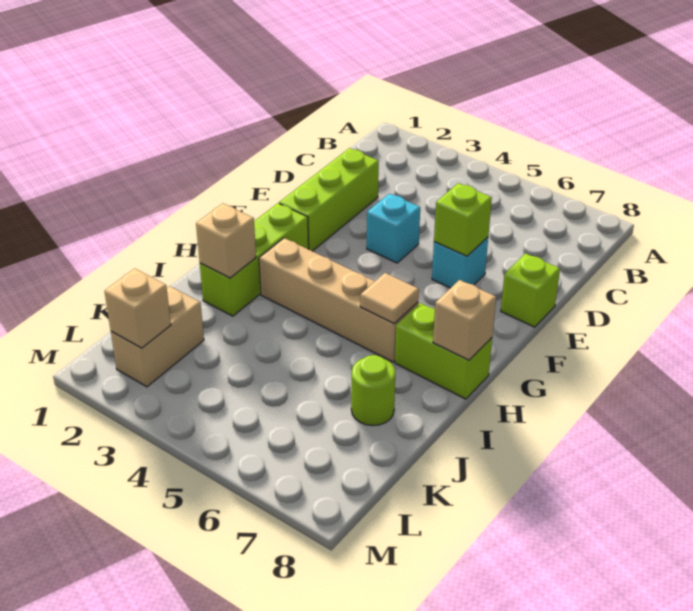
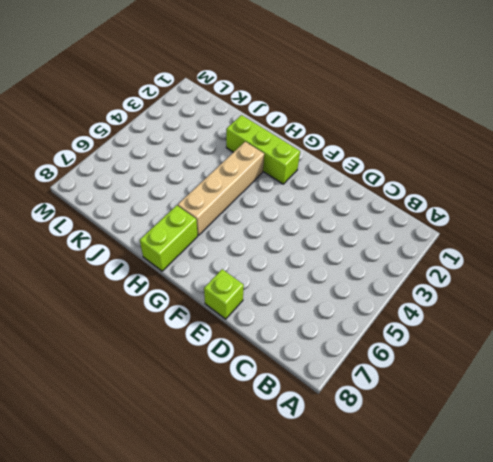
none -> lime 1x3 brick [279,148,379,251]
none -> cyan 1x1 brick [367,194,420,263]
none -> cyan 1x1 brick [432,237,488,288]

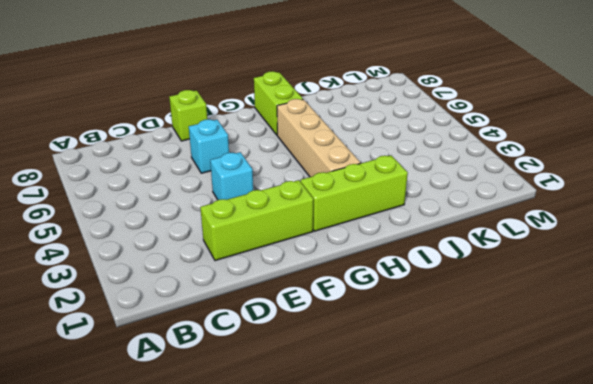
none -> lime 1x1 round brick [351,355,395,426]
none -> tan 1x2 brick [111,286,204,387]
none -> lime 1x1 brick [434,183,492,256]

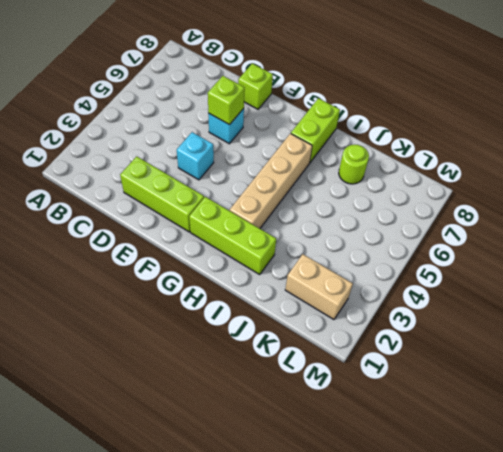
none -> tan 1x1 tile [360,273,419,324]
none -> tan 1x1 brick [433,280,496,360]
none -> tan 1x1 brick [196,203,256,278]

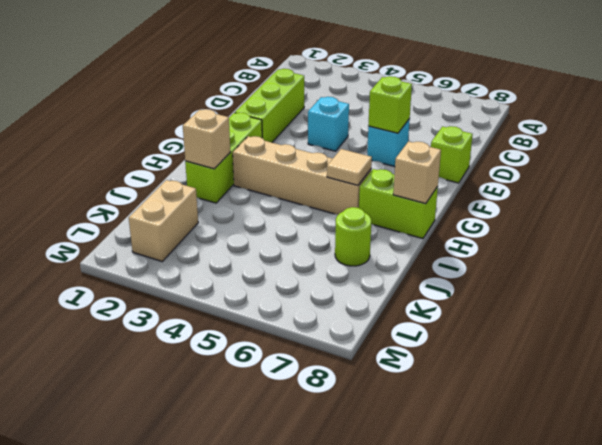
none -> tan 1x1 brick [104,268,171,348]

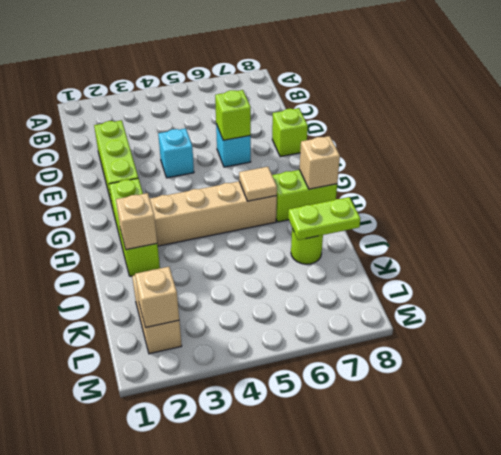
lime 1x2 plate [288,197,360,240] -> none

